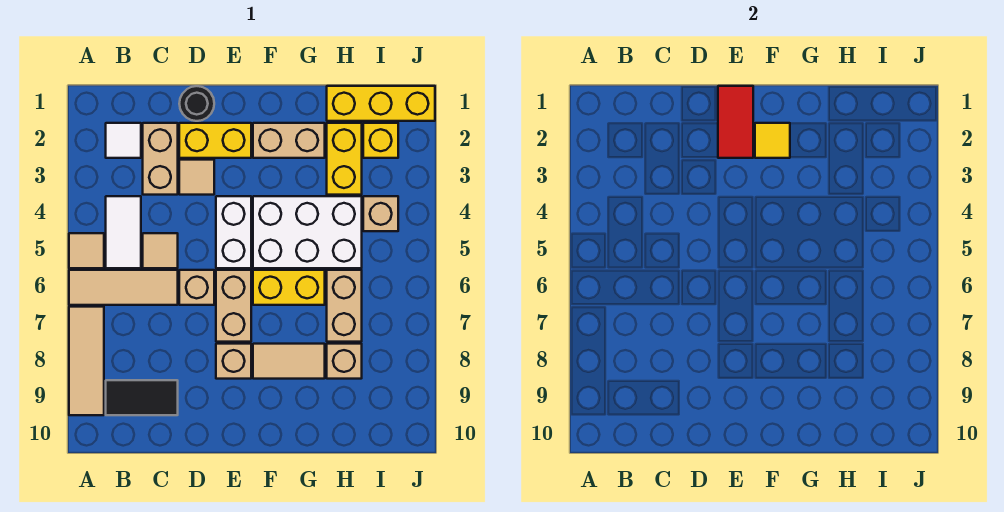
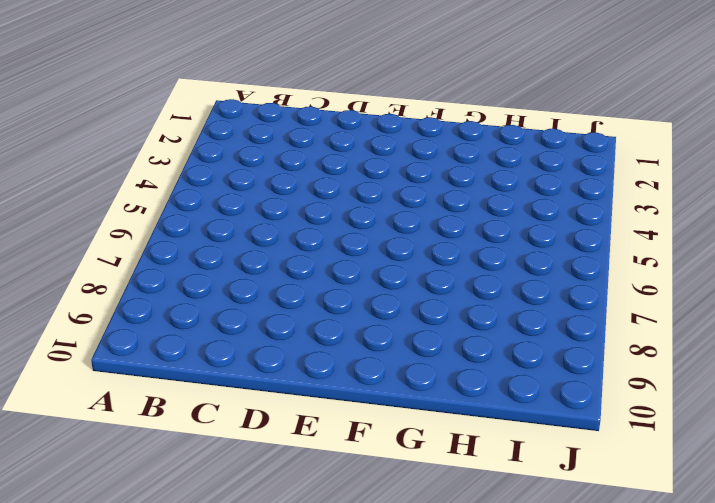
none -> tan 1x1 tile [69,233,104,268]
none -> tan 1x3 tile [69,270,178,305]
none -> tan 1x3 tile [69,307,104,415]

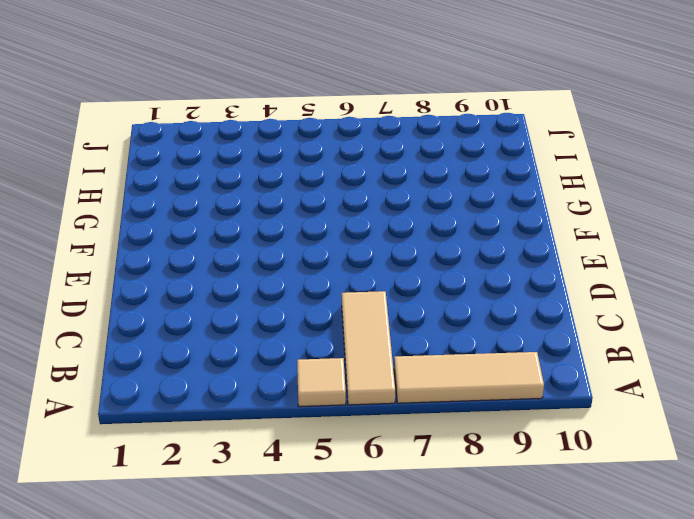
none -> white 1x1 tile [106,123,141,158]
none -> white 1x2 tile [106,196,141,268]
none -> black 1x2 tile [106,380,178,415]

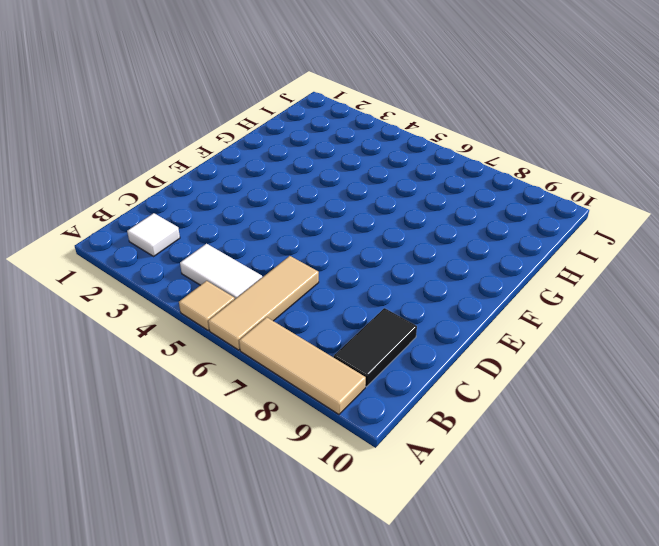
none -> tan 1x2 brick [143,123,178,195]
none -> tan 1x1 tile [143,233,178,268]
none -> black 1x1 round brick [179,86,214,121]

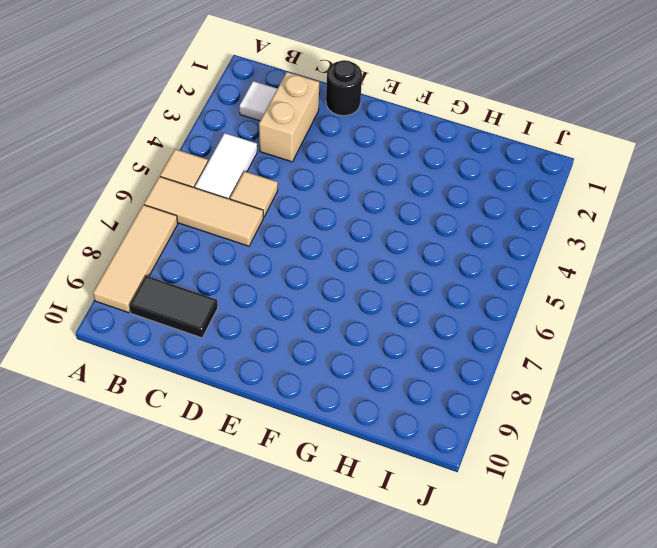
none -> yellow 1x2 brick [179,123,251,158]
none -> tan 1x1 tile [179,160,214,195]
none -> tan 1x1 brick [179,270,214,305]

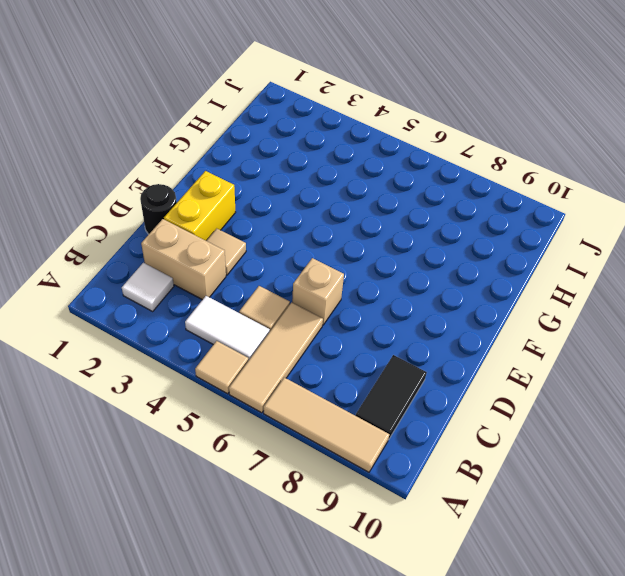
none -> white 1x2 brick [216,196,251,268]
none -> tan 1x2 brick [216,270,251,342]
none -> tan 1x1 brick [216,344,251,379]

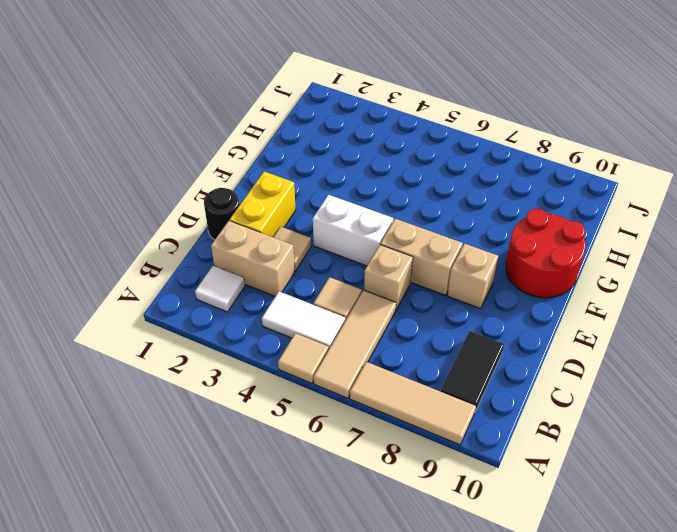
red 2x2 round brick [506,209,586,298] -> none
none -> tan 1x2 brick [253,123,325,158]
none -> white 2x3 brick [253,196,362,268]
none -> yellow 1x2 brick [253,270,325,305]

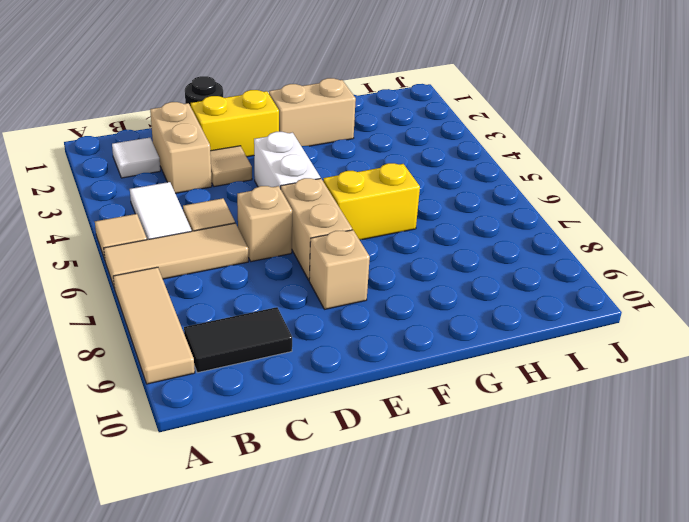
none -> white 2x3 brick [253,196,362,268]
none -> tan 1x2 tile [253,344,325,379]
none -> yellow 1x3 brick [327,86,435,121]

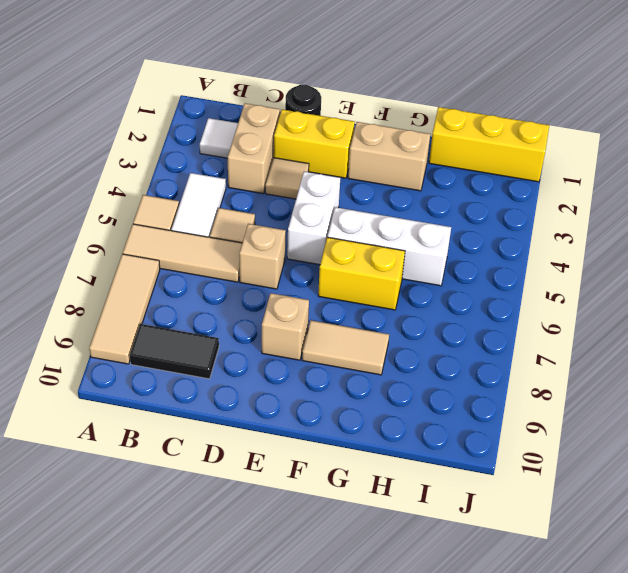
white 1x3 brick [328,207,451,286] -> white 2x3 brick [253,196,362,268]
none -> tan 1x2 brick [216,270,251,342]
none -> yellow 1x2 brick [327,123,362,195]
none -> tan 1x2 brick [327,270,362,342]

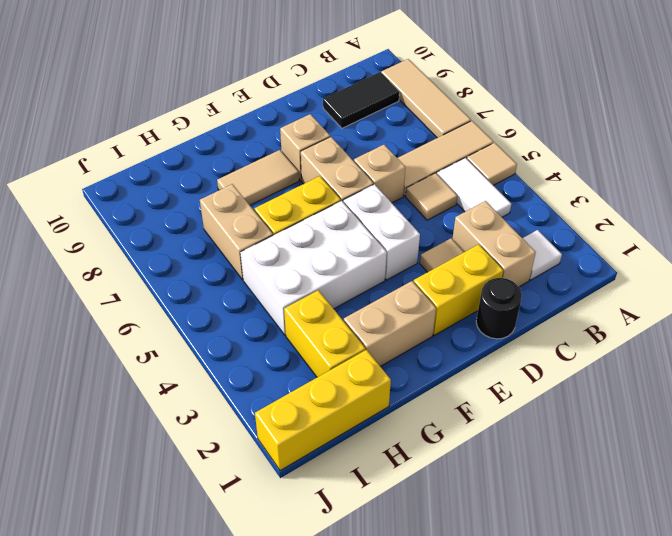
none -> tan 1x1 brick [327,344,362,379]
none -> yellow 1x1 brick [363,123,398,158]
none -> tan 1x1 brick [363,196,398,231]

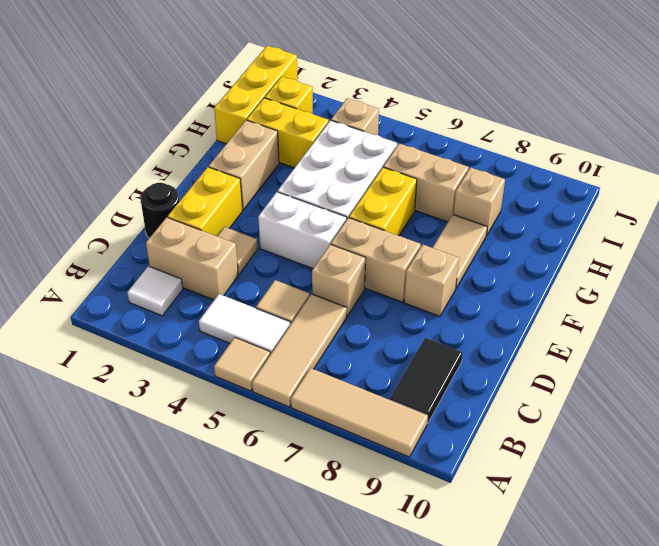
none -> red 1x2 tile [718,86,753,158]
none -> yellow 1x1 tile [755,123,790,158]

